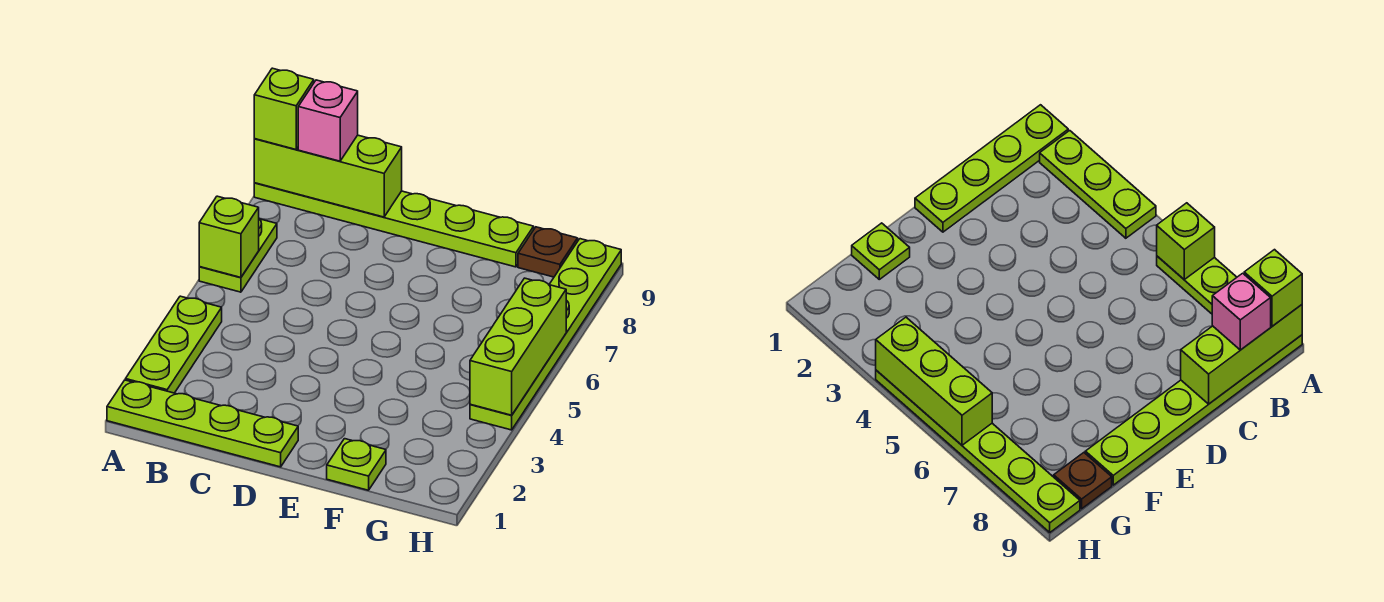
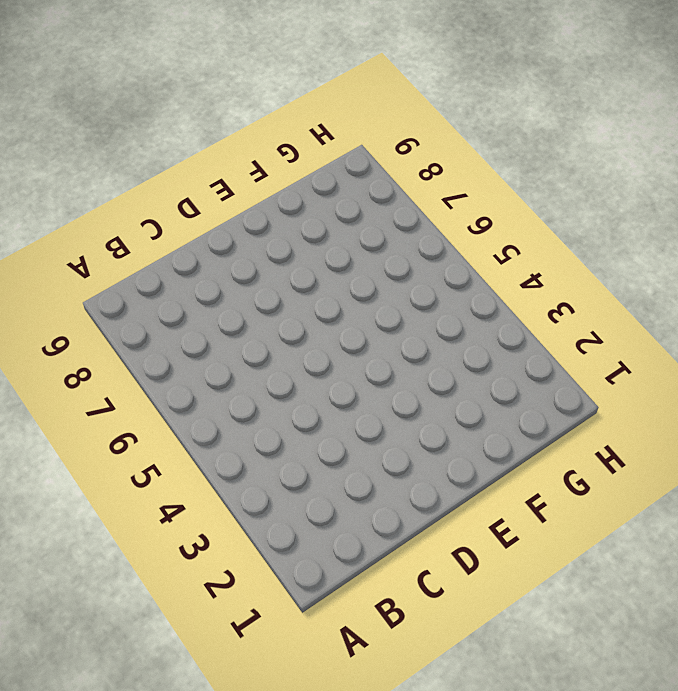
none -> lime 1x4 plate [107,380,298,467]
none -> lime 1x3 plate [125,296,222,393]
none -> lime 1x2 plate [199,219,277,292]

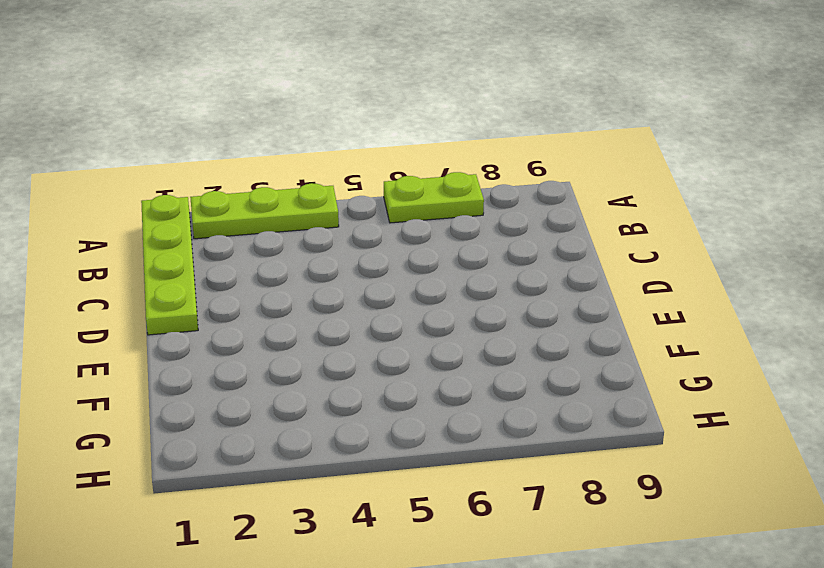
none -> lime 1x6 plate [254,183,534,267]
none -> lime 1x1 plate [327,439,386,490]
none -> brown 1x1 plate [518,227,578,277]

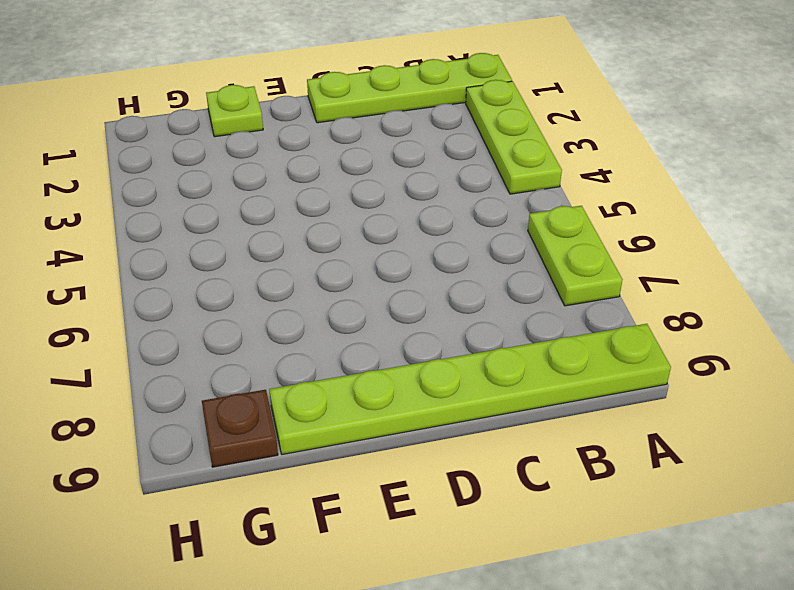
none -> lime 1x6 plate [470,239,621,430]
none -> lime 1x1 brick [199,196,259,277]
none -> lime 1x3 brick [254,135,402,217]

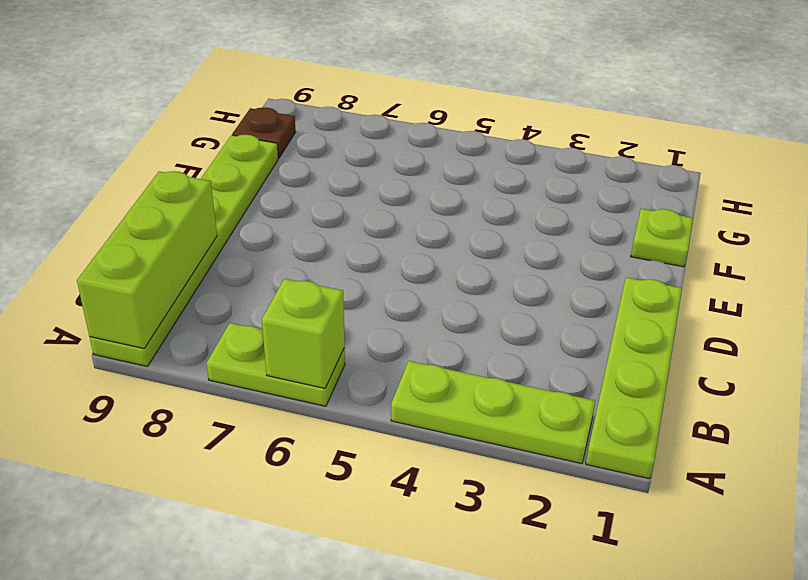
none -> lime 1x6 plate [470,239,621,430]
none -> lime 1x3 brick [470,278,566,415]
none -> lime 1x1 brick [254,68,314,149]

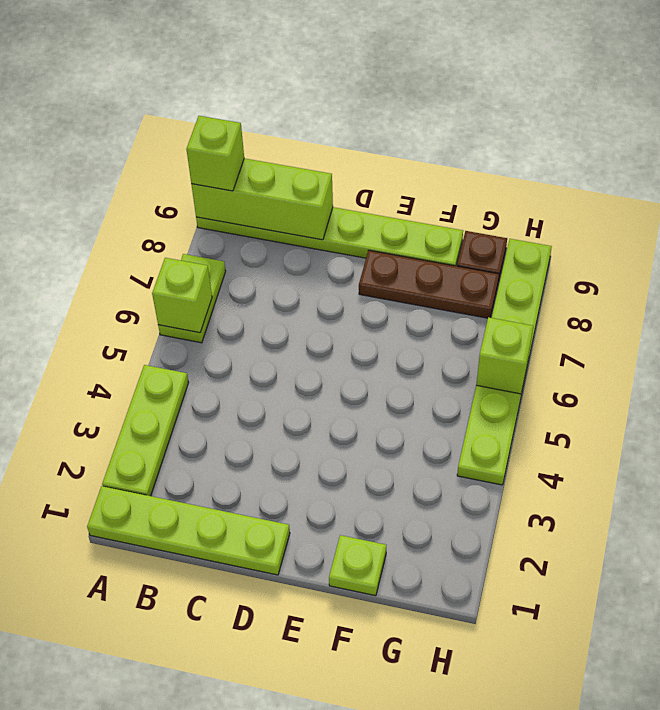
brown 1x3 plate [359,250,499,318] -> none
lime 1x1 brick [477,317,533,394] -> lime 1x3 brick [470,278,566,415]
none -> pink 1x1 brick [298,80,358,161]

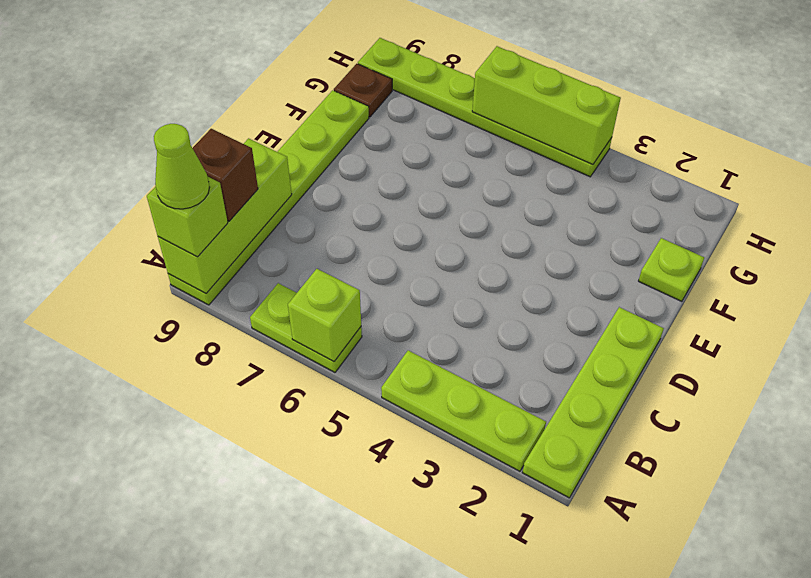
lime 1x1 cone [154,124,210,209] -> none
brown 1x1 brick [193,129,258,221] -> pink 1x1 brick [298,80,358,161]

